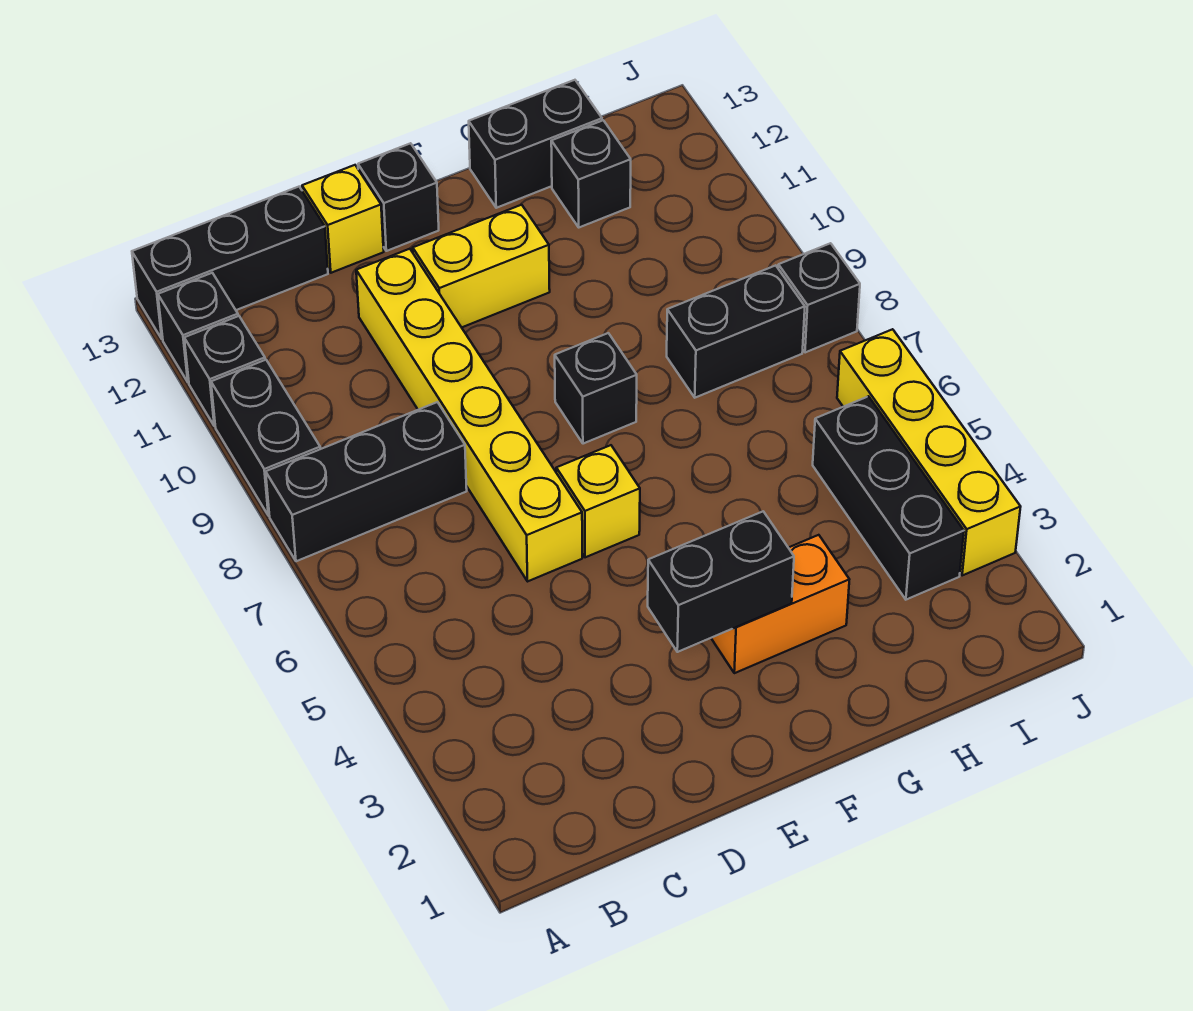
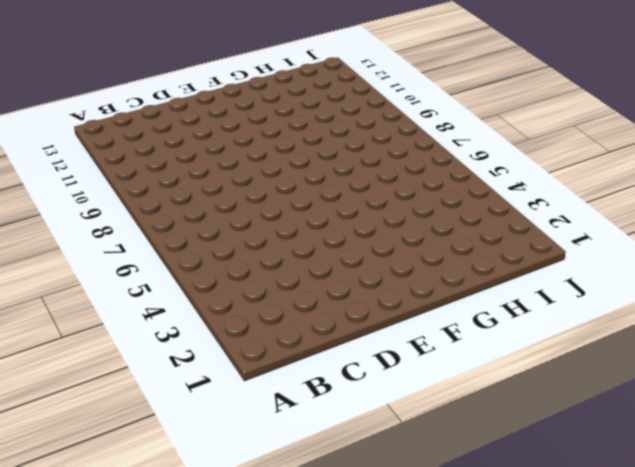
none -> black 1x3 brick [266,402,467,561]
none -> black 1x2 brick [211,360,320,516]
none -> black 1x1 brick [184,316,265,426]

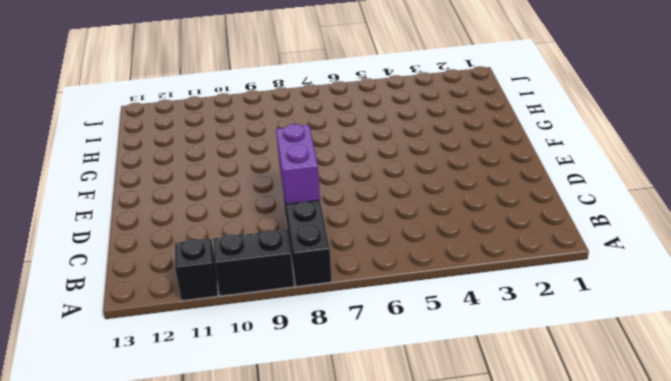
purple 1x2 brick [276,124,320,204] -> none
none -> black 1x1 brick [158,273,238,382]
none -> black 1x3 brick [132,187,328,339]
none -> yellow 1x6 brick [356,249,582,581]

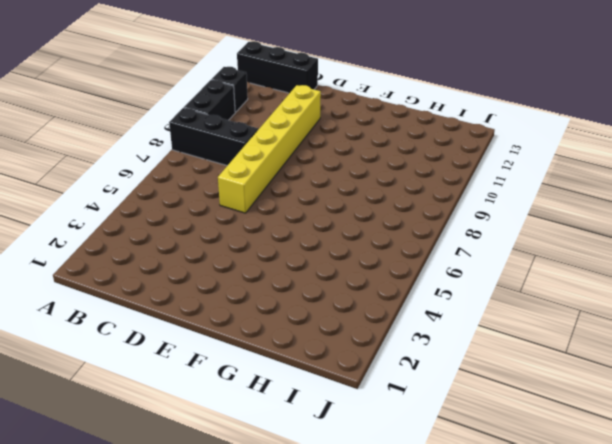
none -> black 1x1 brick [158,273,238,382]
none -> yellow 1x1 brick [302,165,384,273]
none -> yellow 1x1 brick [556,445,640,557]

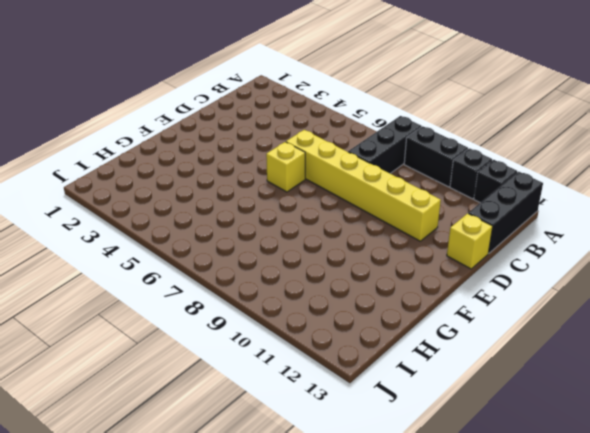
none -> yellow 1x2 brick [413,205,550,327]
none -> black 1x1 brick [358,143,439,251]
none -> orange 1x2 brick [711,535,849,673]

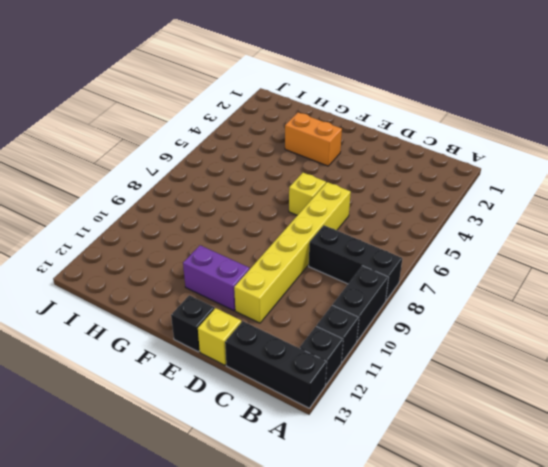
purple 1x2 brick [183,245,250,311] -> yellow 1x2 brick [413,205,550,327]
none -> black 1x1 brick [555,333,637,444]
none -> black 1x2 brick [469,80,602,208]
none -> black 1x2 brick [667,265,805,398]

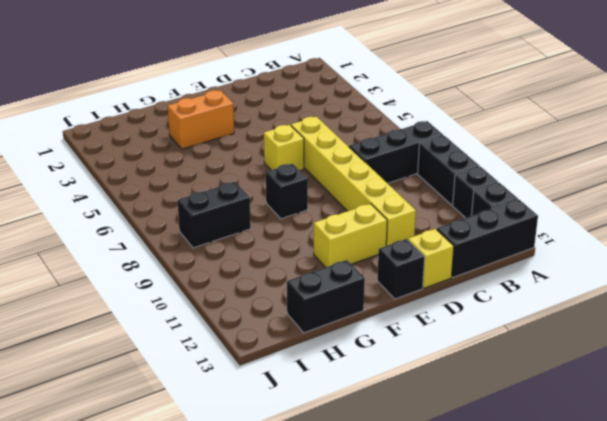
none -> black 1x1 brick [551,120,631,227]
none -> black 1x3 brick [813,396,964,600]
none -> yellow 1x4 brick [837,329,1020,576]

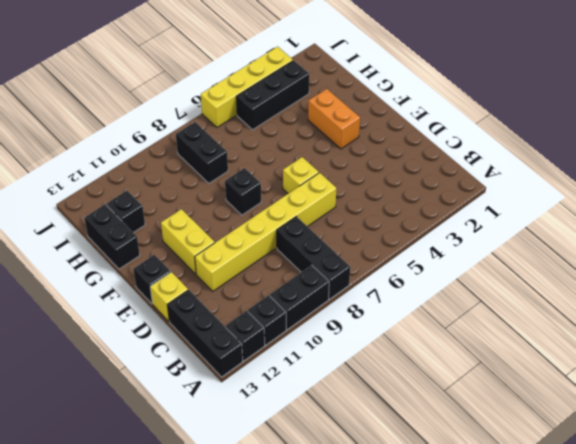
none -> black 1x1 brick [778,243,860,353]
none -> black 1x2 brick [648,511,794,652]

